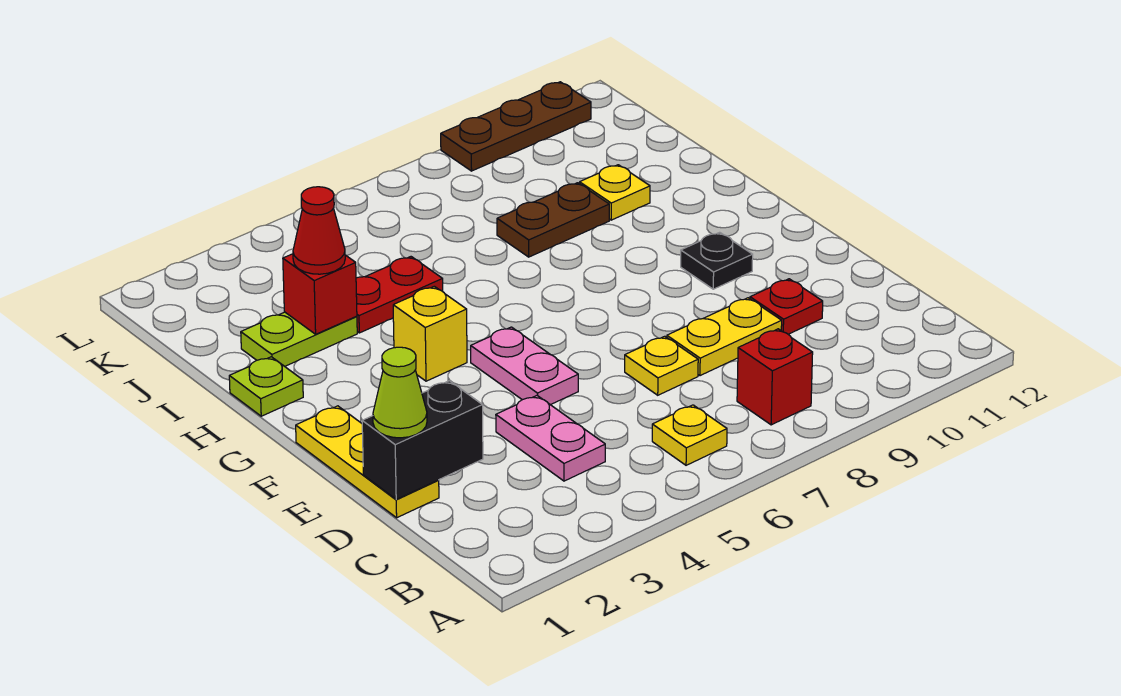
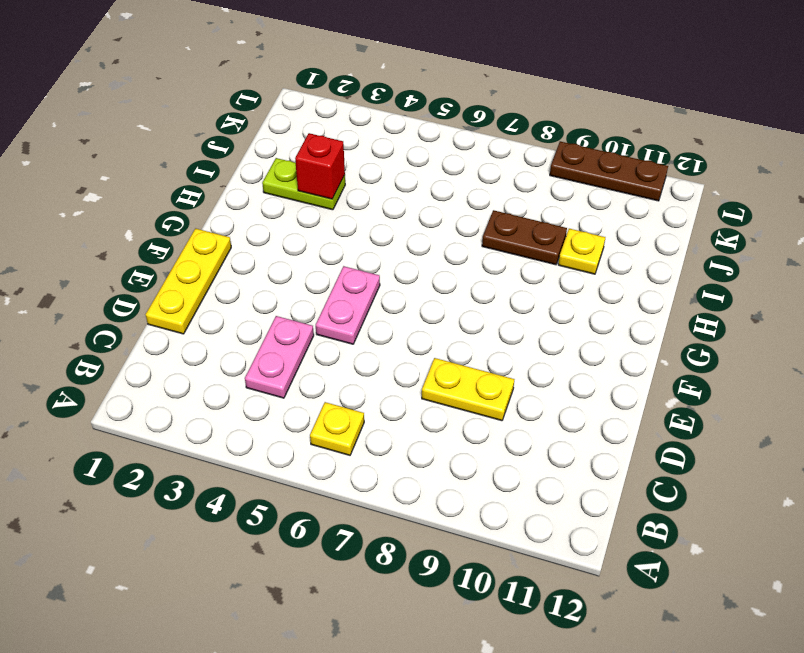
none -> red 1x1 brick [737,329,813,425]
none -> yellow 1x1 plate [625,336,698,395]
none -> red 1x1 plate [750,279,823,334]

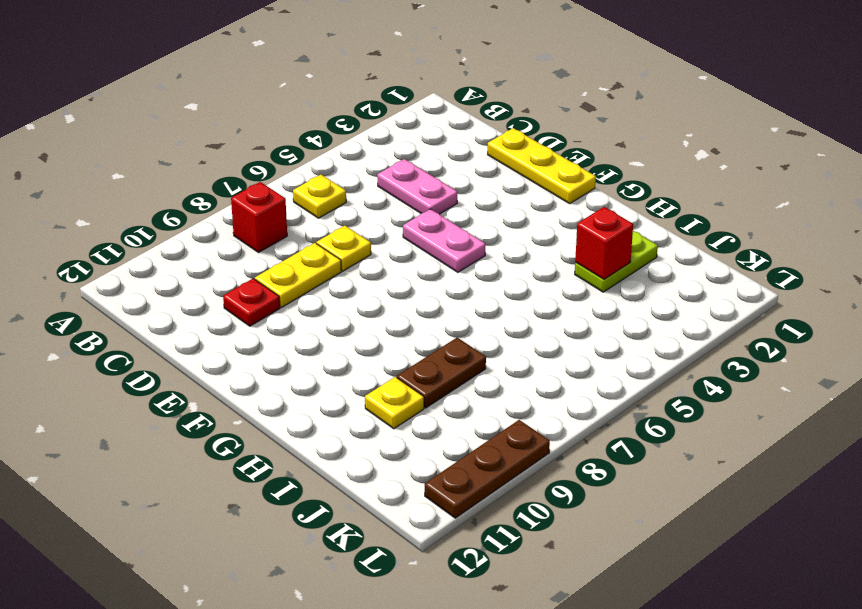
none -> black 1x1 plate [681,232,753,289]
none -> yellow 1x1 brick [393,286,467,381]
none -> lime 1x1 plate [229,357,303,416]

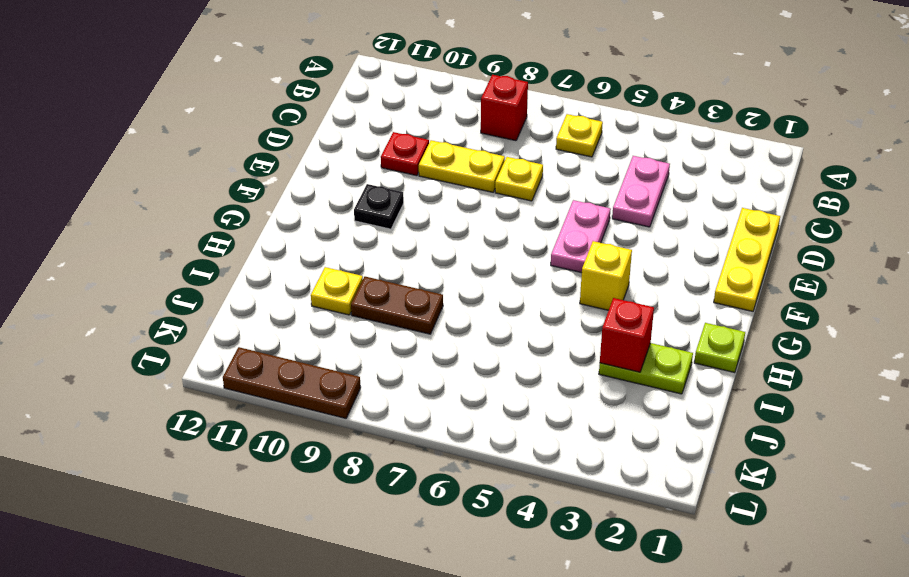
none -> red 1x2 plate [356,257,443,333]
none -> black 1x2 brick [362,381,483,499]
none -> lime 1x1 cone [373,347,427,438]

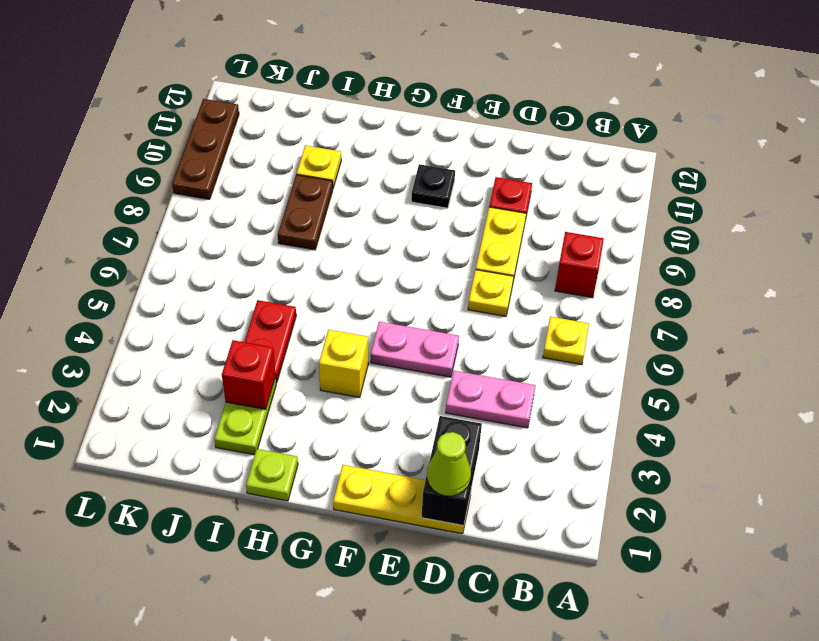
none -> red 1x1 cone [293,187,345,274]

